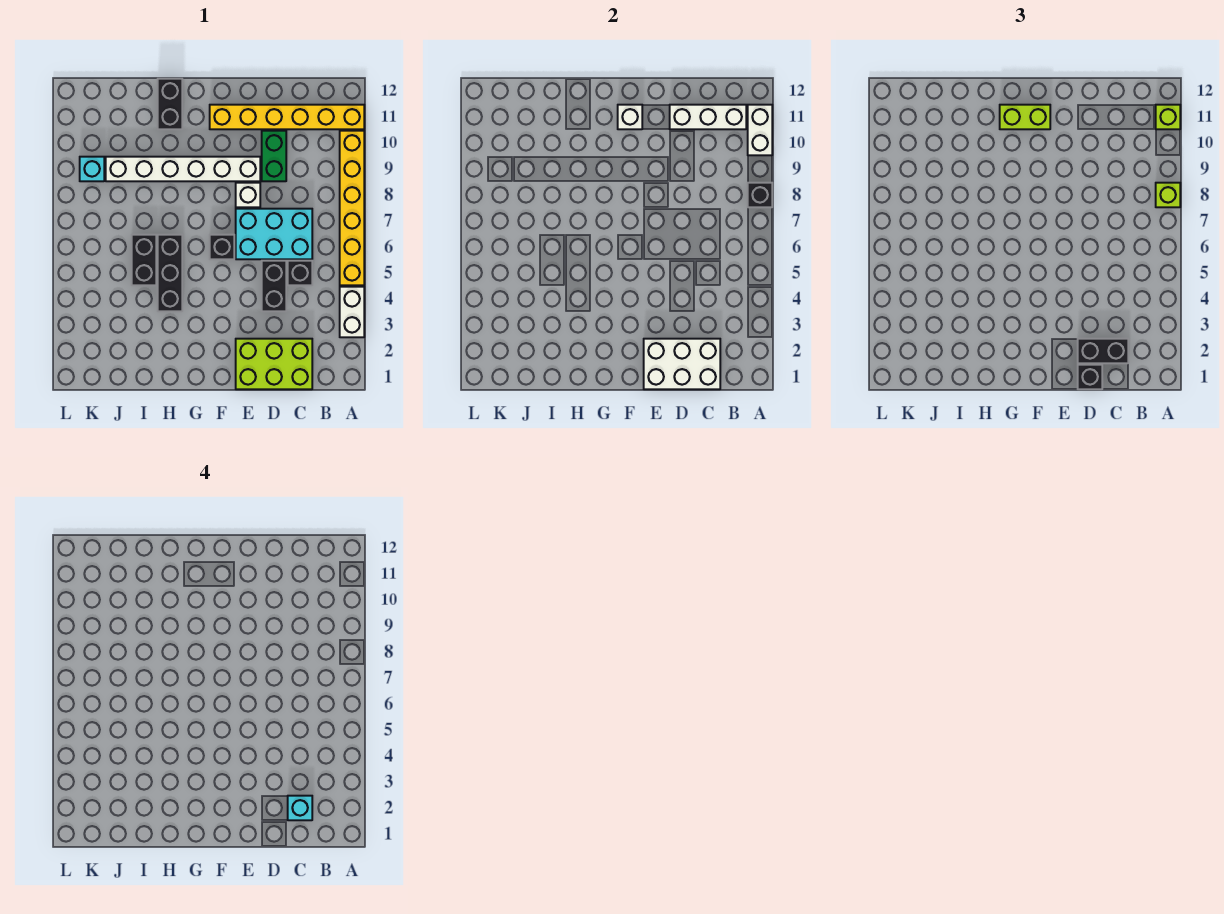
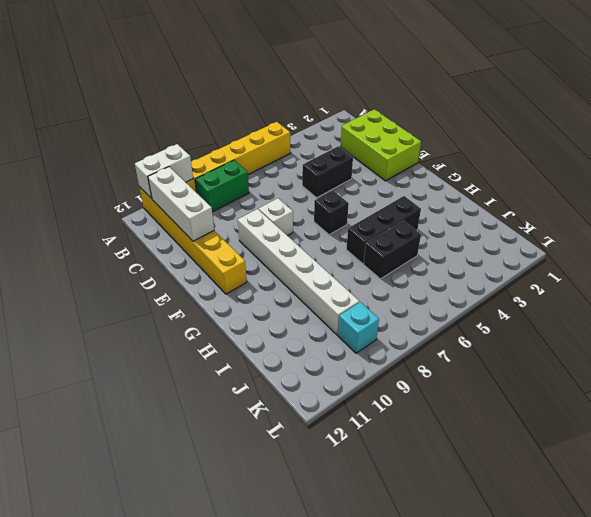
green 1x2 brick [195,160,249,212] -> green 1x2 brick moved to [262,131,286,181]
none -> white 1x2 brick [340,287,364,337]
none -> black 1x1 brick [288,261,312,285]
none -> cyan 2x3 brick [236,209,312,259]

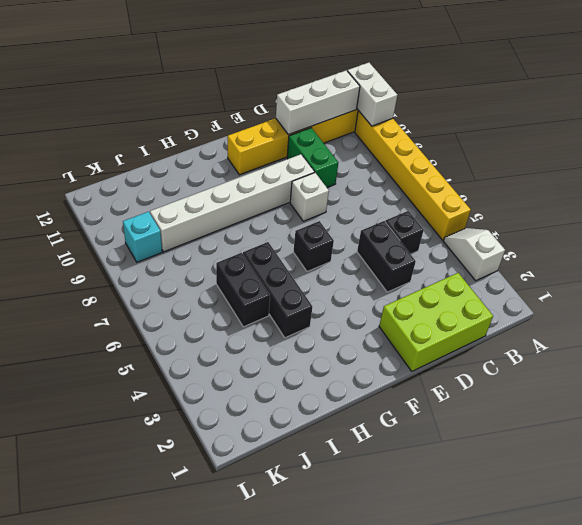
white 1x2 slope [443,228,505,281] -> white 1x2 brick [340,287,364,337]
none -> cyan 2x3 brick [236,209,312,259]
none -> black 1x2 brick [158,79,182,129]
none -> black 1x1 brick [748,183,772,207]

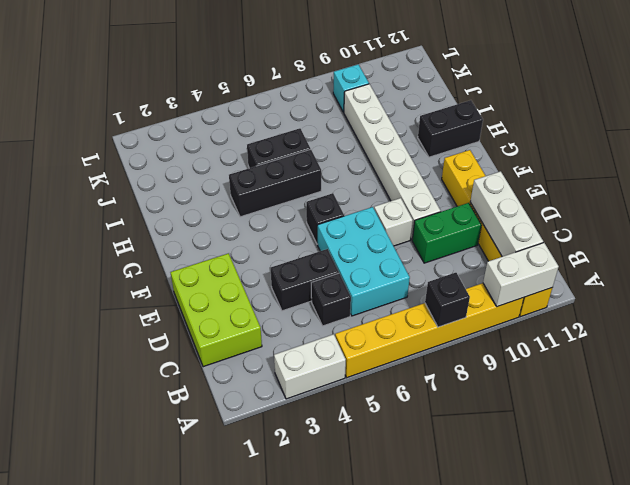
none -> white 2x3 brick [644,339,720,389]
none -> white 1x1 brick [618,105,642,129]
none -> lime 1x1 brick [1156,183,1180,207]

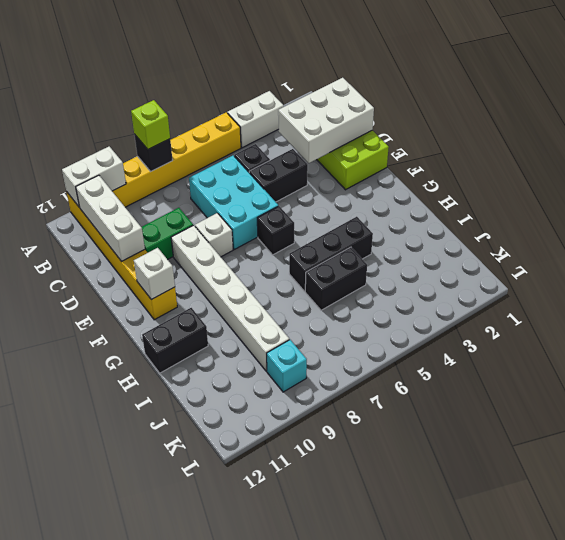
white 2x3 brick [278,78,374,163] -> white 2x3 brick turned to [644,339,720,389]
none -> lime 1x1 brick [1156,105,1180,129]
none -> black 1x2 brick [1078,339,1128,363]
none -> black 1x1 brick [1078,365,1102,389]

